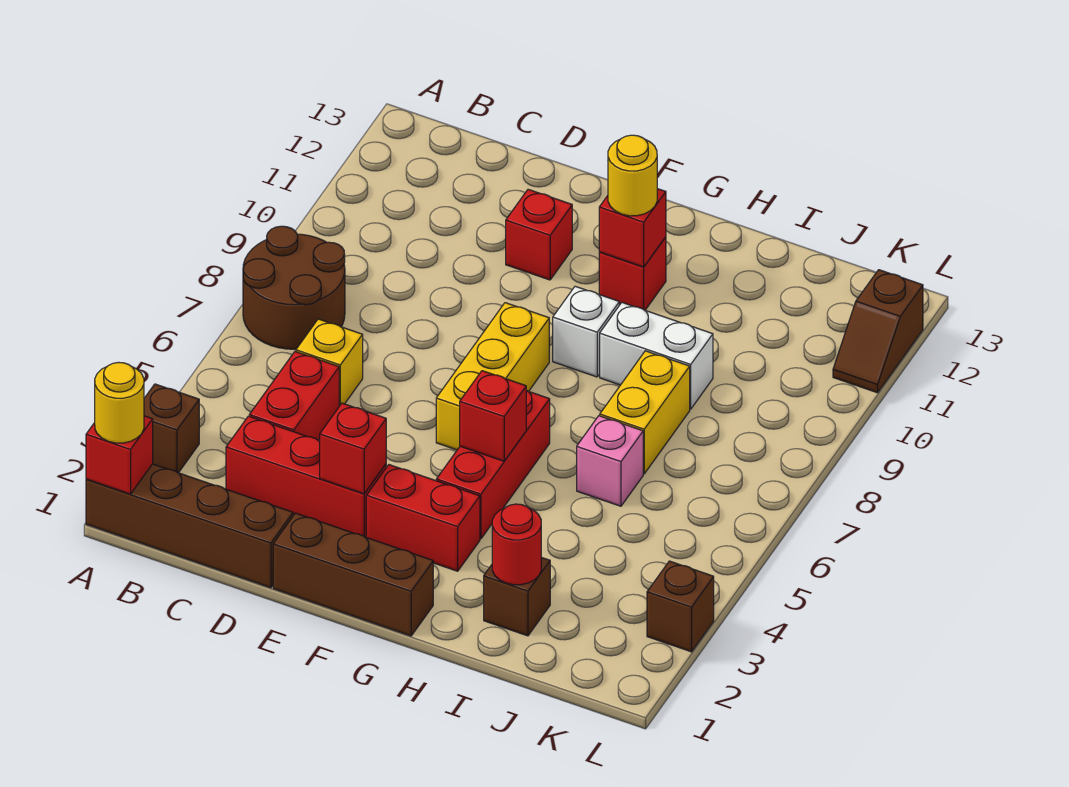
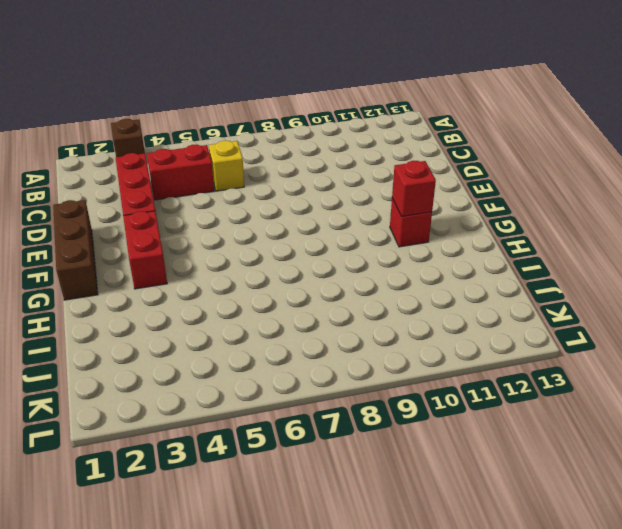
none -> brown 1x4 brick [86,464,293,588]
none -> brown 2x2 round brick [243,226,345,349]
none -> red 1x1 brick [506,189,572,280]

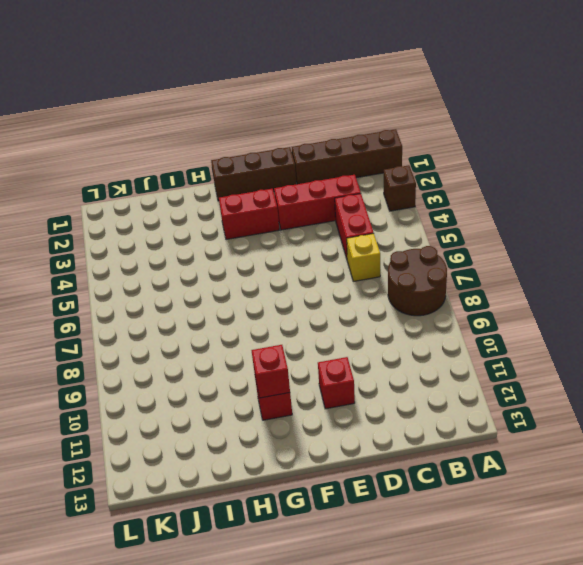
none -> yellow 1x3 brick [436,303,549,450]
none -> red 1x3 brick [436,390,550,539]
none -> white 1x1 brick [553,286,619,377]

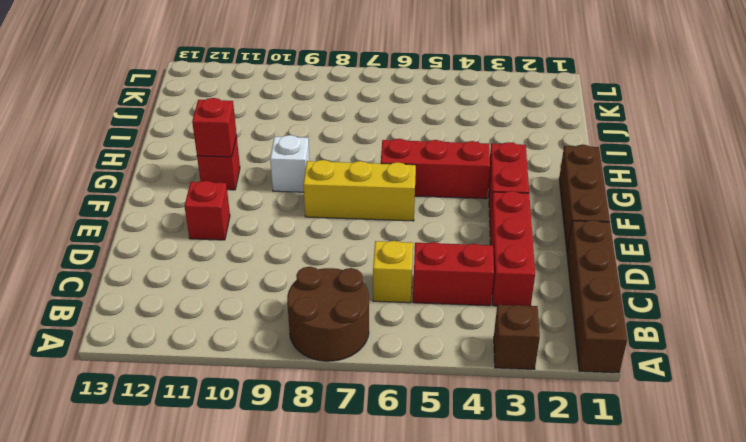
none -> white 1x2 brick [600,303,713,409]
none -> brown 1x1 brick [484,557,550,636]
none -> pink 1x1 brick [577,416,643,506]

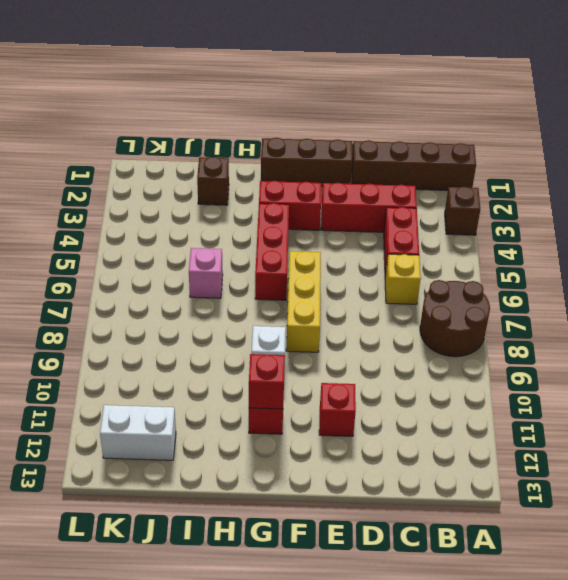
white 1x2 brick [100,405,176,460] -> white 1x2 brick moved to [600,303,713,409]
none -> yellow 1x2 brick [600,351,690,474]
none -> brown 1x1 brick [647,561,714,652]
none -> brown 1x2 slope [833,270,923,393]

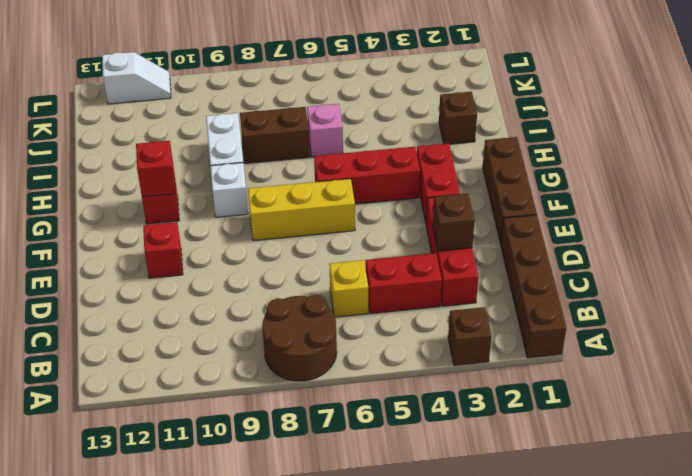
brown 1x1 brick [433,193,475,251] -> brown 1x1 brick moved to [647,561,714,652]
brown 1x2 brick [240,107,310,163] -> yellow 1x2 brick [600,351,690,474]
white 1x2 slope [102,52,171,104] -> brown 1x2 slope [833,270,923,393]
none -> red 1x1 brick [86,416,153,494]
none -> red 1x1 brick [320,403,386,494]
none -> red 1x1 brick [460,371,526,461]

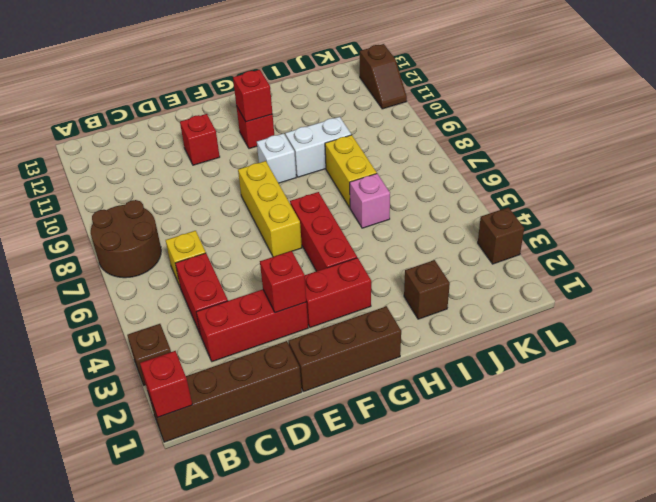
none -> red 1x1 brick [460,371,526,461]
none -> red 1x1 round brick [492,504,541,585]
none -> yellow 1x1 round brick [95,362,144,443]

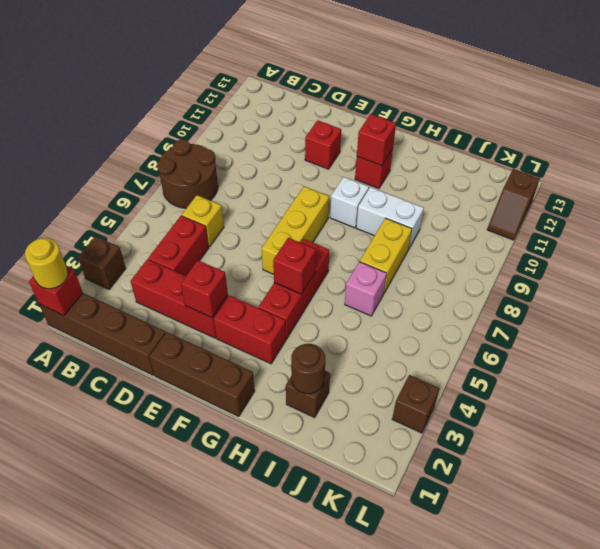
brown 1x1 round brick [291,344,325,394] -> red 1x1 round brick [492,504,541,585]
none -> yellow 1x1 round brick [608,135,657,216]

